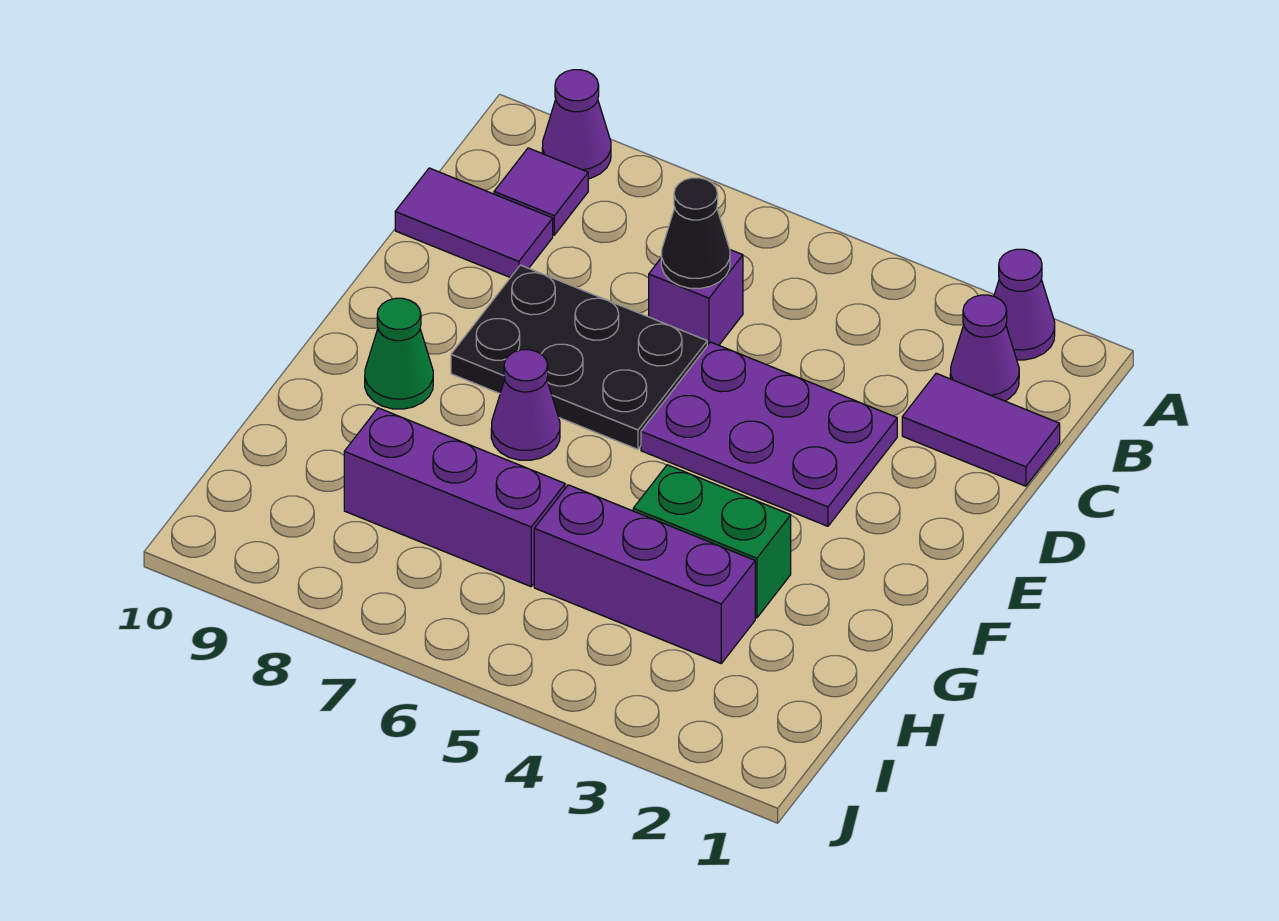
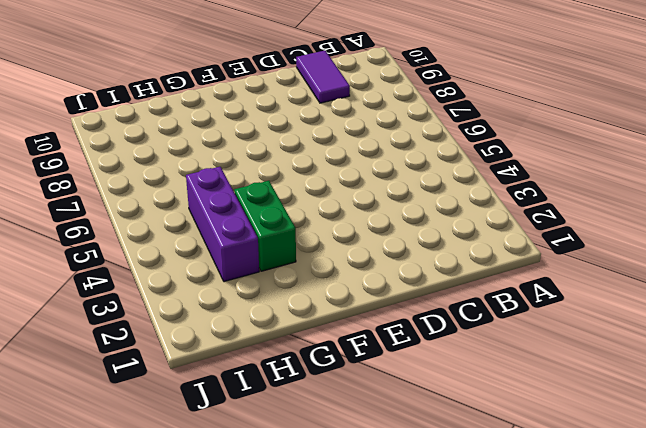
none -> purple 1x1 cone [994,249,1055,360]
none -> purple 1x1 cone [542,70,611,179]
none -> purple 1x1 cone [950,295,1019,401]

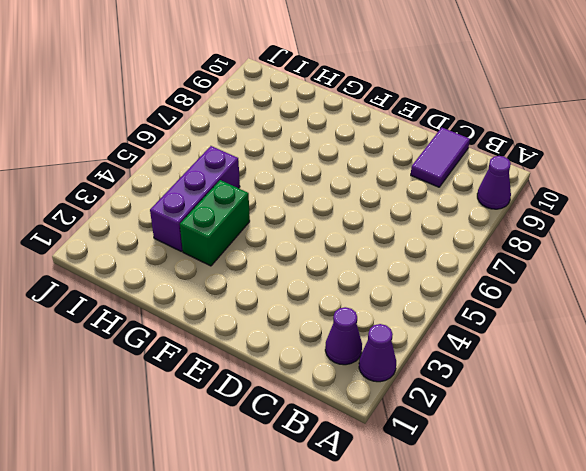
none -> purple 1x1 tile [494,148,588,235]
none -> purple 1x2 tile [902,373,1060,486]
none -> purple 1x1 brick [649,250,743,346]

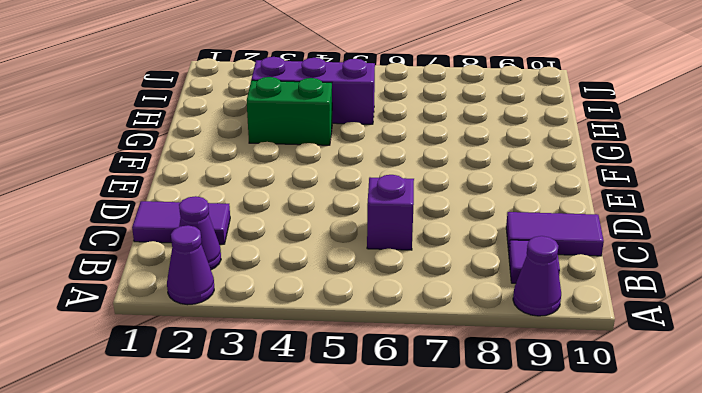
none -> purple 2x3 plate [641,342,897,526]
none -> black 2x3 plate [451,265,707,449]
none -> purple 1x1 cone [491,350,560,460]

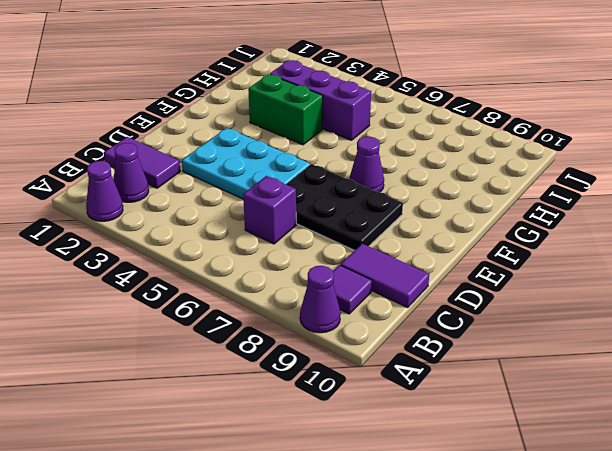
cyan 2x3 plate [182,128,310,199] -> purple 2x3 plate [641,342,897,526]
none -> green 1x1 cone [365,298,433,409]
none -> purple 1x3 brick [344,408,565,587]
none -> black 1x1 cone [661,178,730,289]

